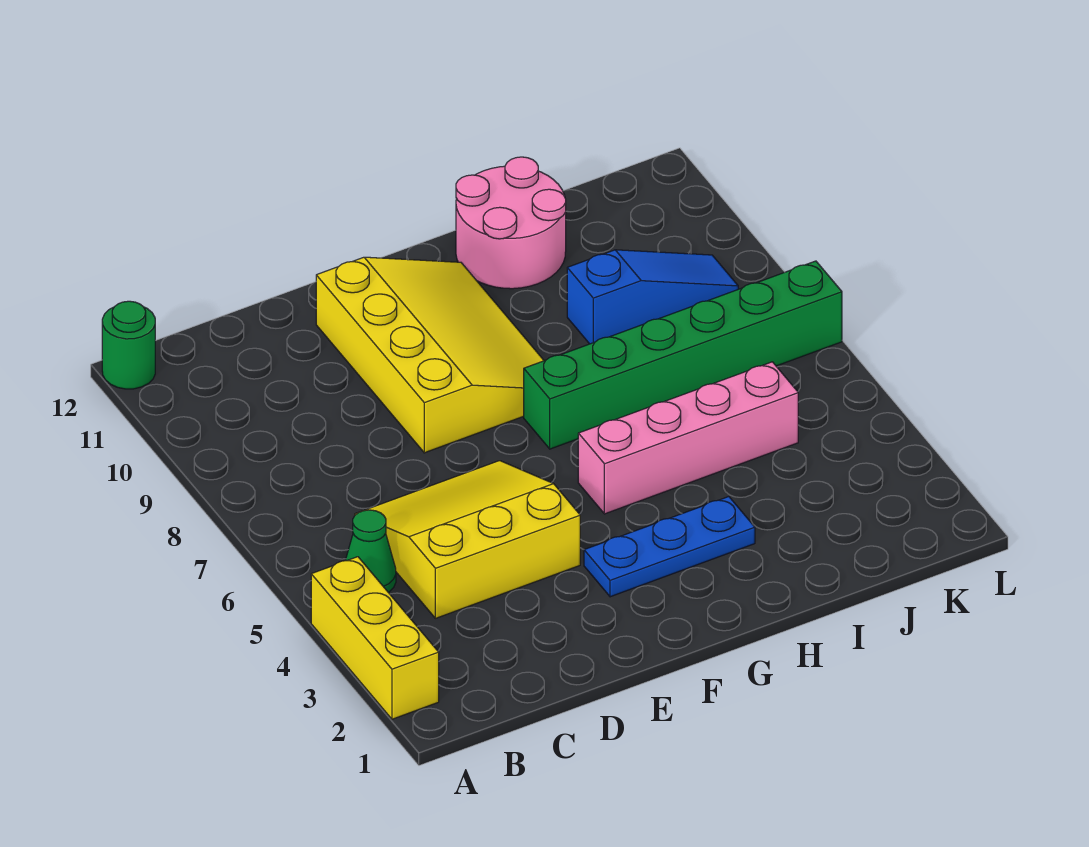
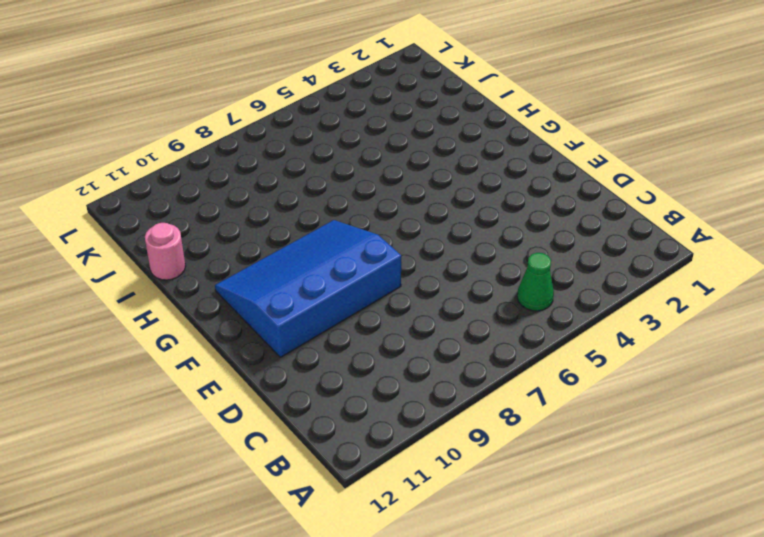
blue 3x4 slope [215,220,401,357] -> yellow 3x4 slope [316,257,544,453]
pink 1x1 round brick [145,223,186,280] -> pink 2x2 round brick [456,157,566,289]
none -> yellow 1x3 brick [311,557,439,719]
none -> green 1x1 round brick [102,301,155,389]

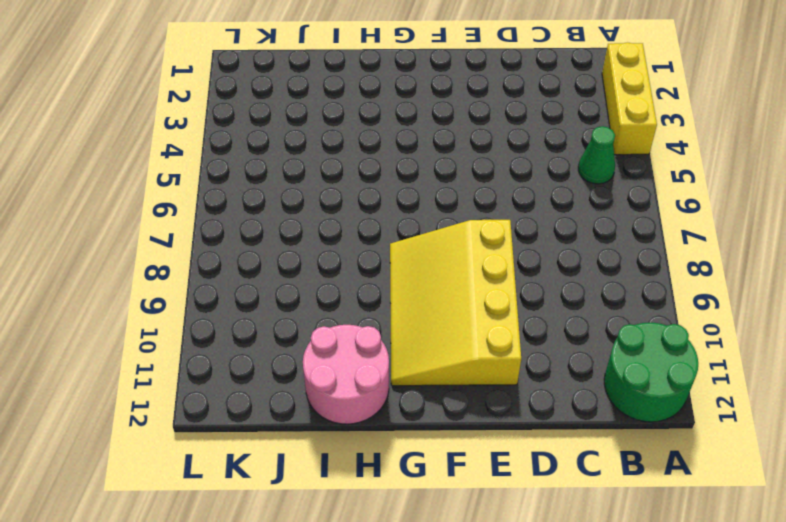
green 2x2 round brick [604,323,698,422] -> green 1x1 round brick [102,301,155,389]
none -> yellow 3x3 slope [355,461,580,618]
none -> blue 1x3 plate [584,497,755,597]

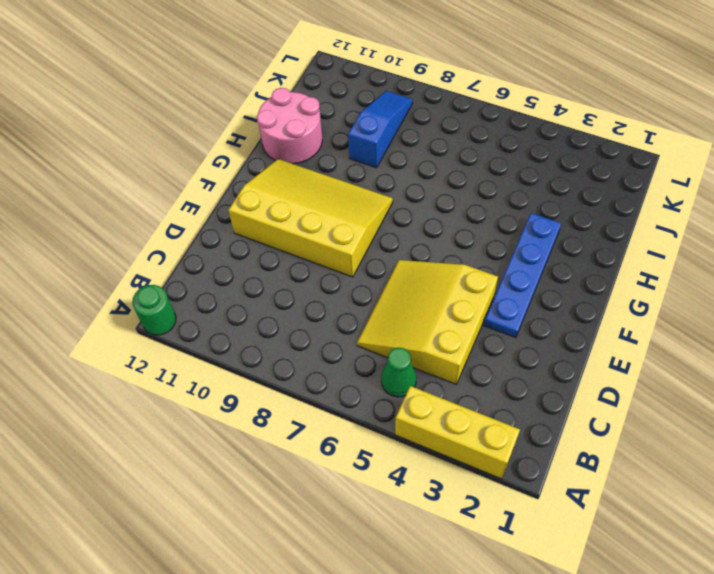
blue 1x4 plate [484,213,561,338] -> blue 1x3 plate [584,497,755,597]
none -> pink 1x4 brick [578,362,798,514]
none -> green 1x6 brick [524,261,842,449]

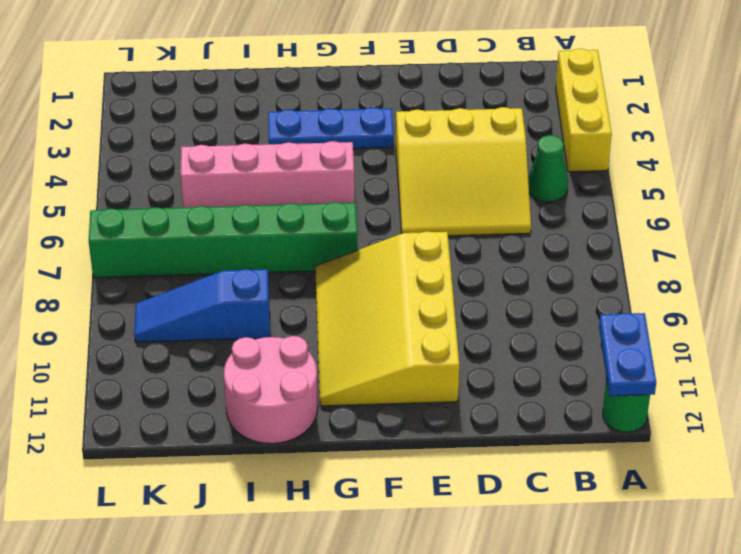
blue 1x2 plate [599,313,656,396] -> none

